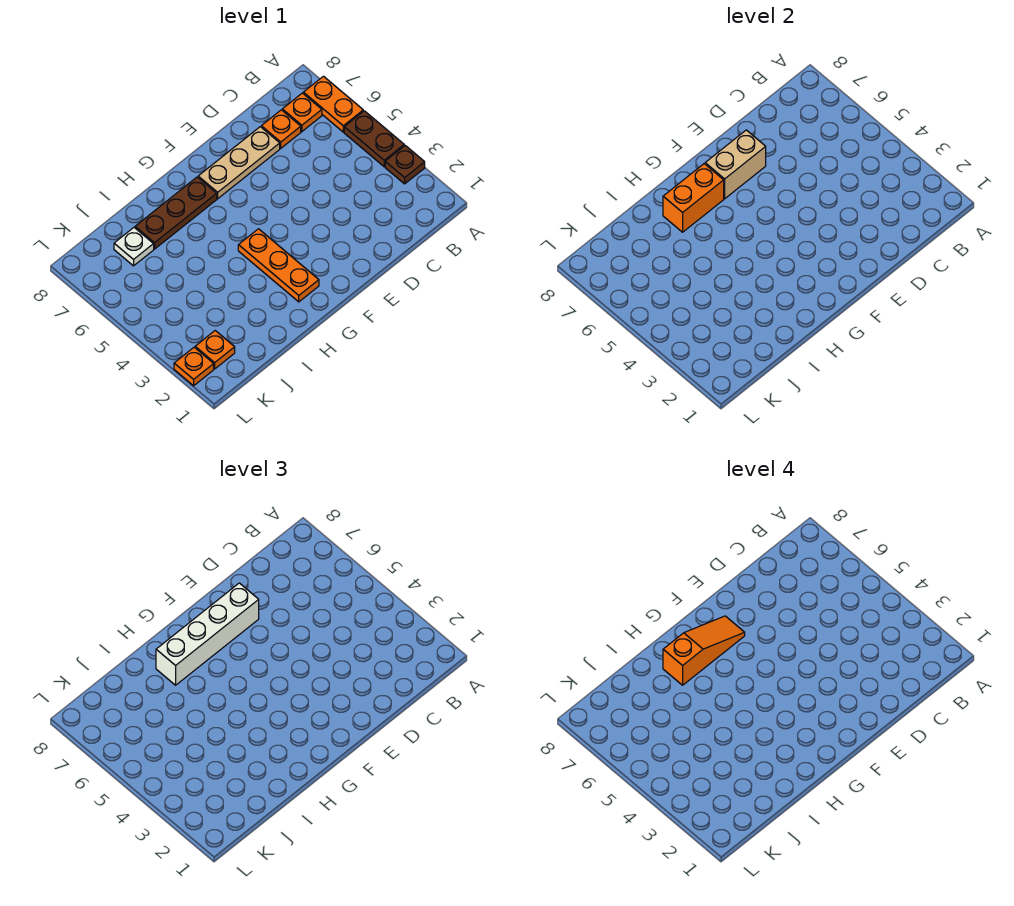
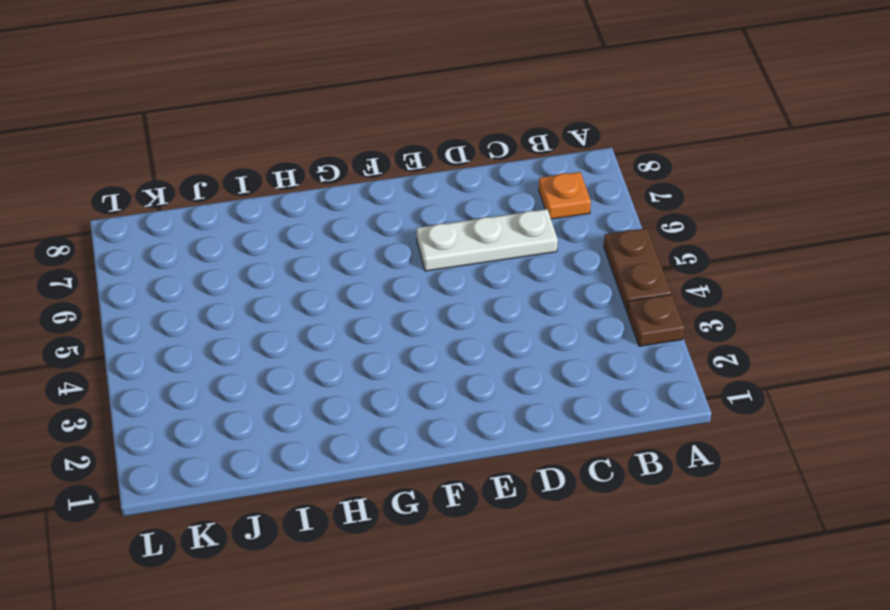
white 1x3 plate [417,209,558,271] -> none
none -> orange 1x2 plate [303,76,363,132]
none -> orange 1x1 plate [261,110,301,148]
none -> tan 1x3 plate [198,127,280,199]

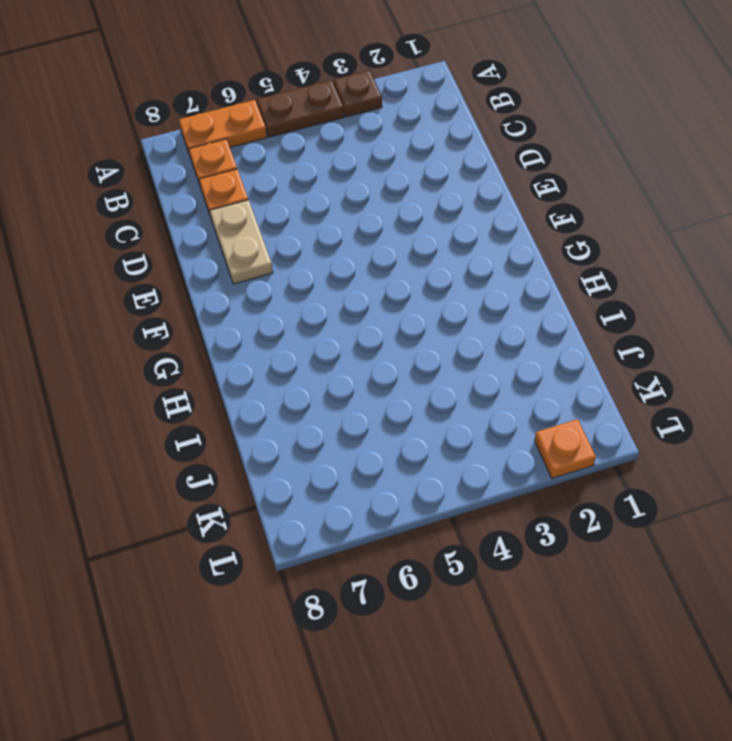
tan 1x2 plate [210,200,273,284] -> tan 1x3 plate [198,127,280,199]
none -> orange 1x3 plate [238,229,319,302]
none -> brown 1x3 plate [135,177,217,249]
none -> white 1x1 plate [114,228,154,266]

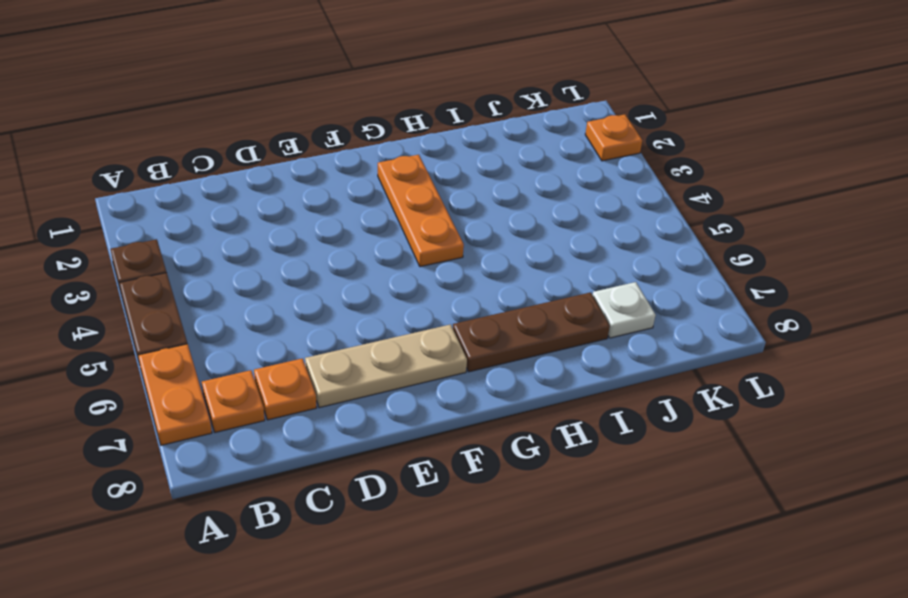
none -> orange 1x1 plate [195,331,235,369]
none -> tan 1x2 brick [705,130,766,199]
none -> orange 1x2 brick [663,164,724,232]

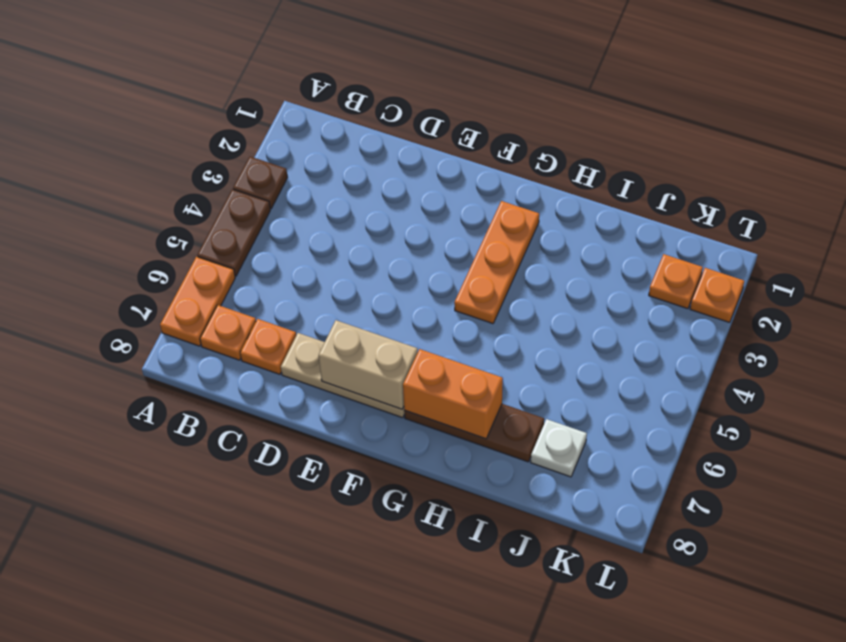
none -> white 1x4 brick [156,583,259,685]
none -> orange 1x3 slope [663,616,745,685]

